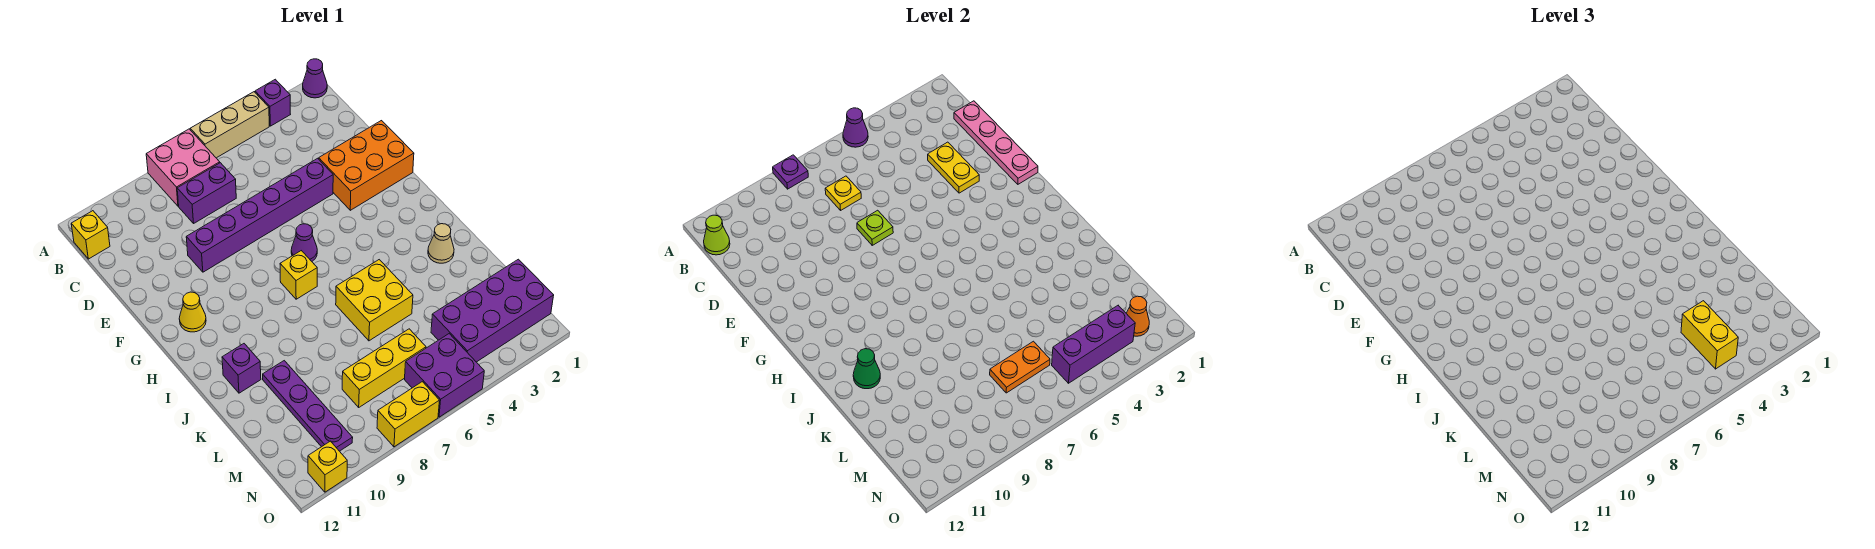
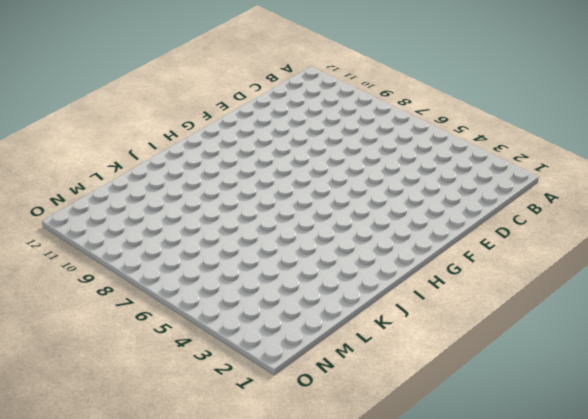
none -> purple 1x1 cone [303,59,327,98]
none -> purple 1x1 brick [255,79,291,126]
none -> tan 1x3 brick [190,92,269,158]
none -> pink 2x2 brick [146,129,220,206]

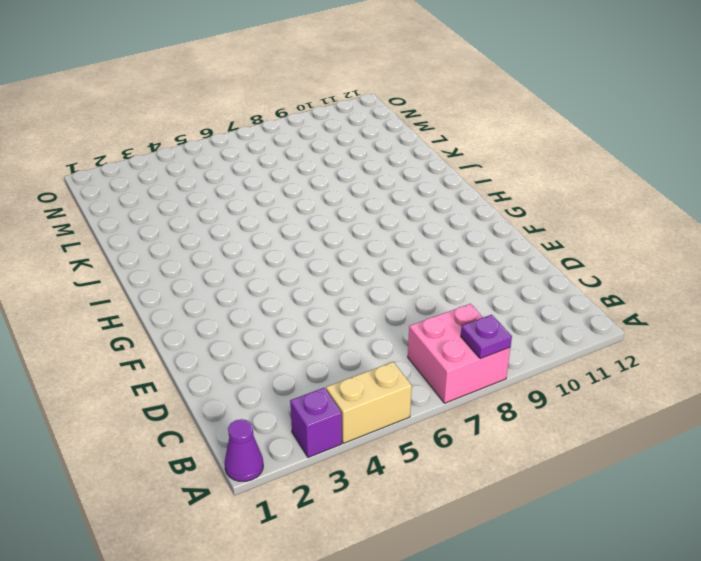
tan 1x2 brick [326,362,412,443] -> tan 1x3 brick [190,92,269,158]
none -> yellow 1x1 brick [71,211,110,259]
none -> purple 1x2 brick [177,163,236,223]
none -> orange 2x3 brick [319,121,414,210]
none -> purple 1x6 brick [186,158,333,272]

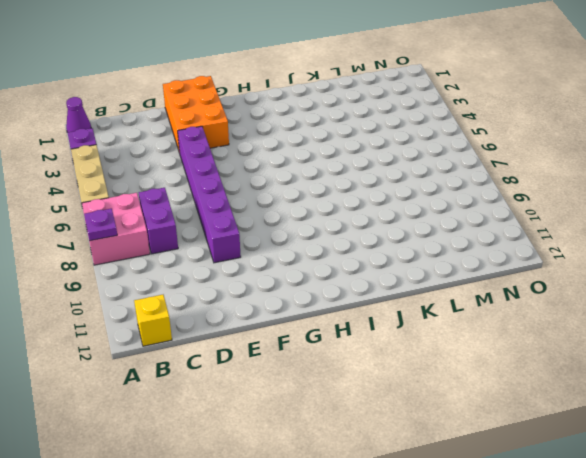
none -> purple 1x1 cone [291,224,317,261]
none -> yellow 1x1 cone [179,292,206,332]
none -> yellow 1x1 brick [280,251,317,299]
none -> tan 1x1 cone [428,224,454,263]

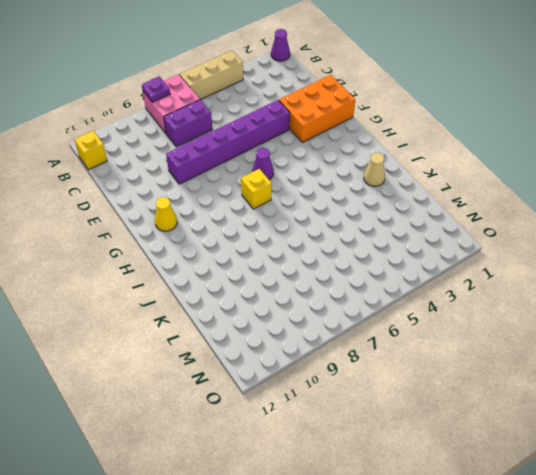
none -> purple 1x1 brick [255,79,291,126]
none -> yellow 2x2 brick [336,260,413,341]
none -> purple 1x1 brick [222,344,261,393]
none -> purple 1x4 plate [263,361,353,451]

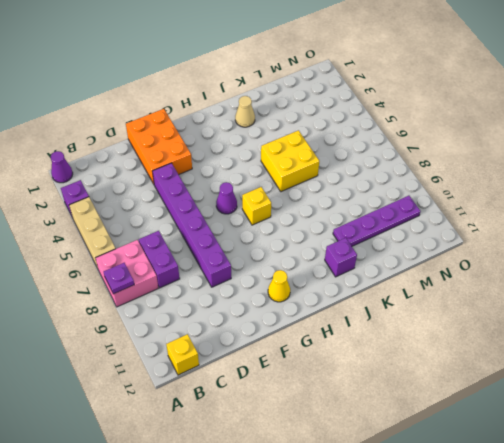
none -> purple 2x4 brick [431,259,554,362]
none -> yellow 1x3 brick [342,329,426,407]
none -> purple 2x2 brick [405,334,484,417]
none -> yellow 1x2 brick [377,382,440,447]

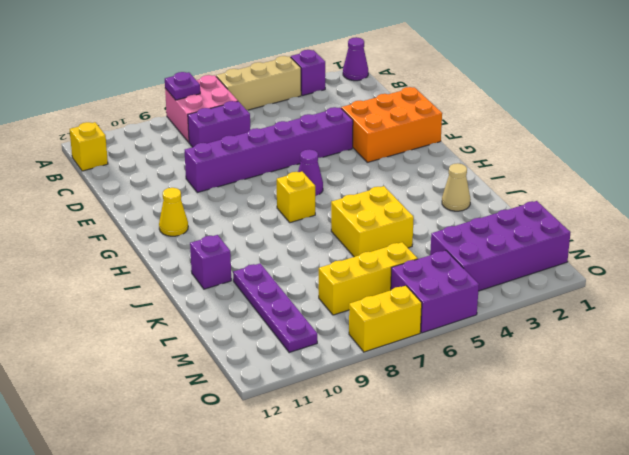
none -> yellow 1x1 brick [308,441,347,492]
none -> purple 1x1 cone [843,108,868,147]
none -> lime 1x1 cone [704,215,730,255]
none -> pink 1x4 plate [954,101,1038,184]

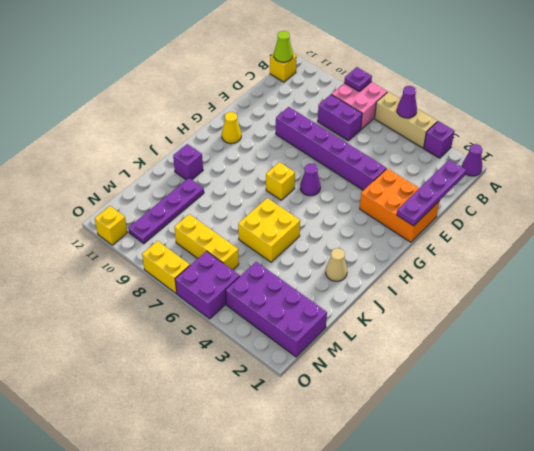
purple 1x4 plate [397,160,466,226] -> pink 1x4 plate [954,101,1038,184]
none -> yellow 1x1 plate [825,176,861,210]
none -> yellow 1x2 plate [928,142,979,193]
none -> lime 1x1 plate [857,210,893,245]
none -> green 1x1 cone [853,349,880,389]

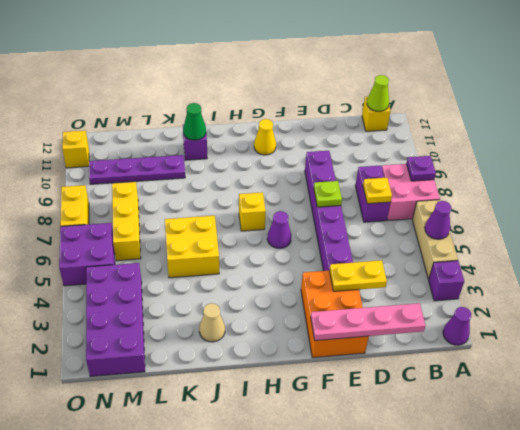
none -> orange 1x2 plate [990,341,1050,393]
none -> orange 1x1 cone [1126,296,1149,336]
none -> purple 1x3 brick [1052,305,1135,383]
none -> yellow 1x2 brick [1681,301,1738,369]

